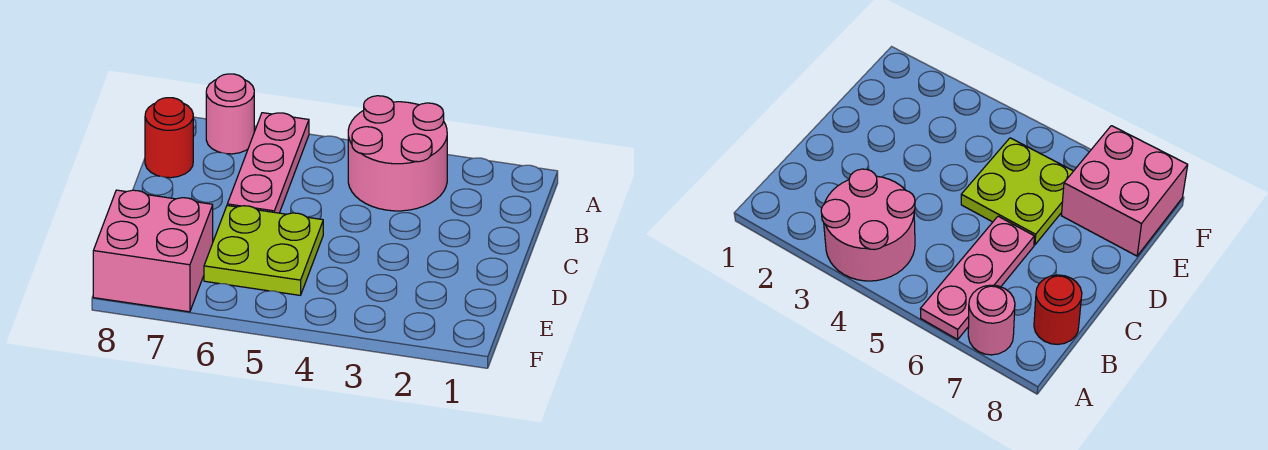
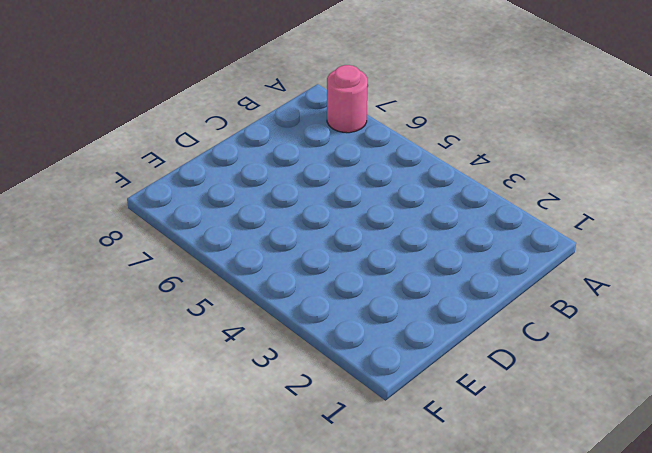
none -> pink 2x2 round brick [348,96,447,211]
none -> pink 1x3 plate [227,113,309,213]

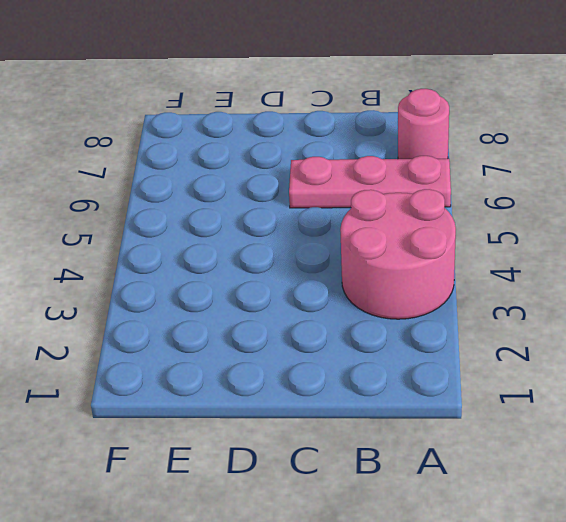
none -> red 1x1 round brick [145,98,193,178]
none -> lime 2x2 plate [204,206,323,295]

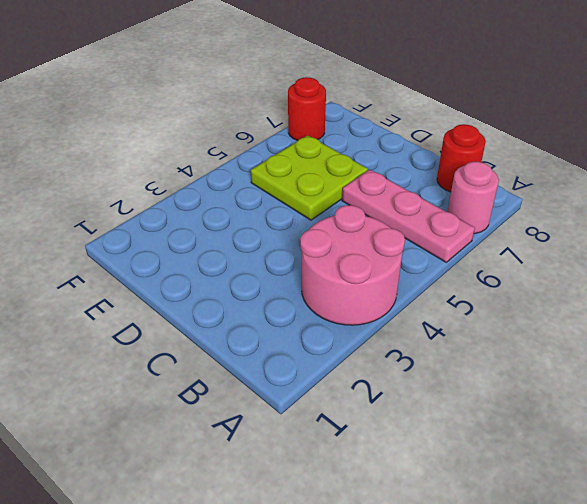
red 1x1 round brick [288,77,326,141] -> pink 2x2 brick [93,190,213,312]

